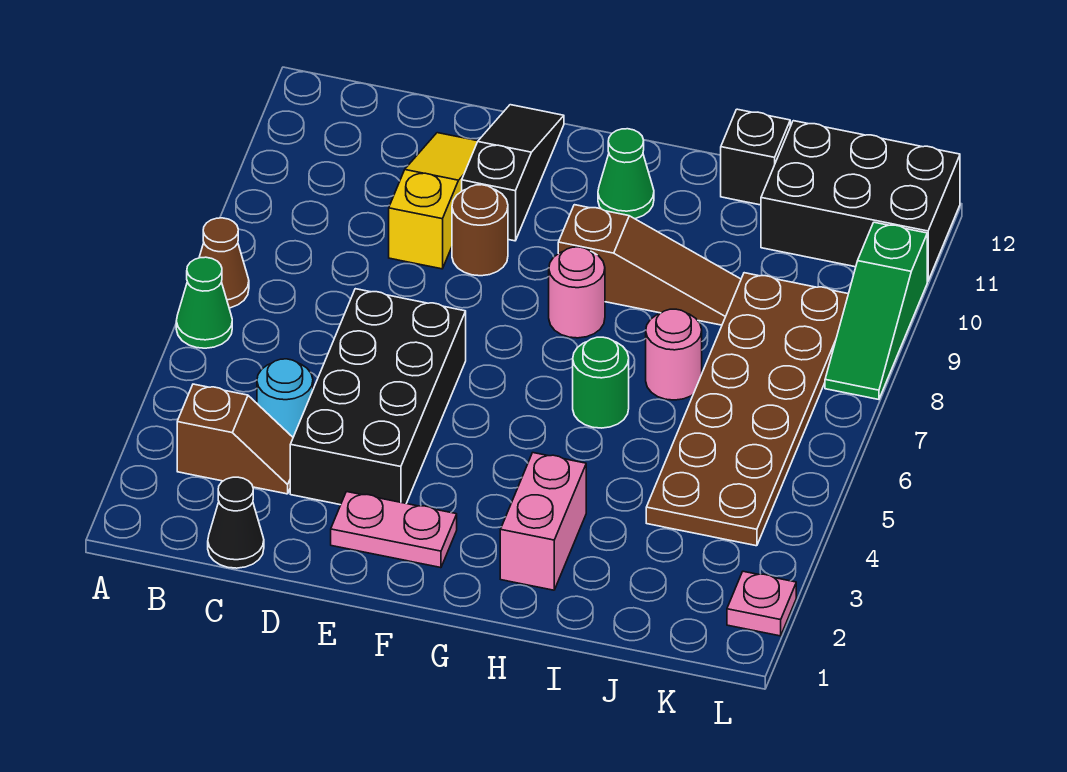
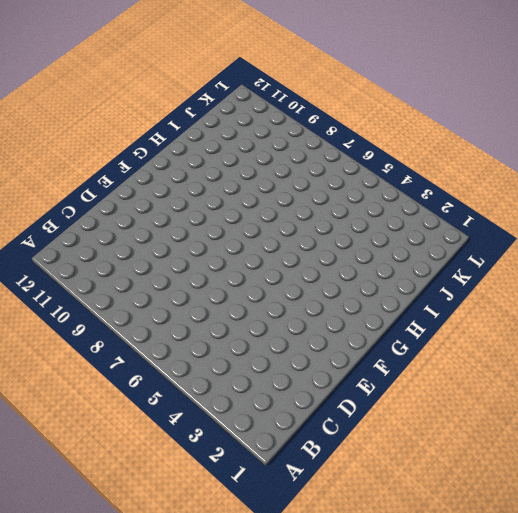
none -> green 1x1 cone [176,257,232,348]
none -> brown 1x1 cone [199,218,249,308]
none -> brown 1x2 slope [177,384,293,494]

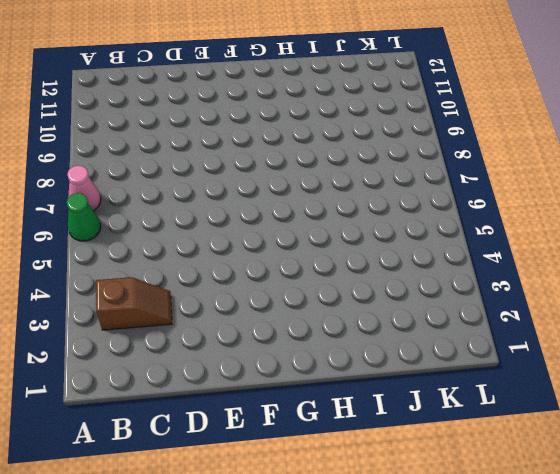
pink 1x1 cone [67,166,101,211] -> brown 1x1 cone [199,218,249,308]
none -> black 1x1 cone [208,477,264,568]
none -> cyan 1x1 round brick [257,359,313,437]
none -> black 2x4 brick [290,289,466,505]

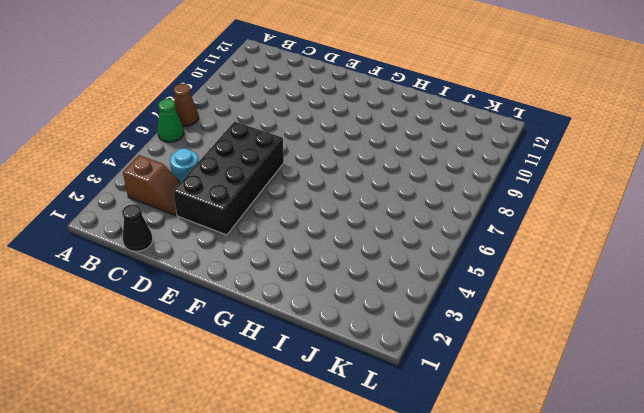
none -> yellow 1x3 slope [389,133,478,269]
none -> pink 1x2 plate [331,492,457,568]
none -> brown 1x1 round brick [452,185,508,276]

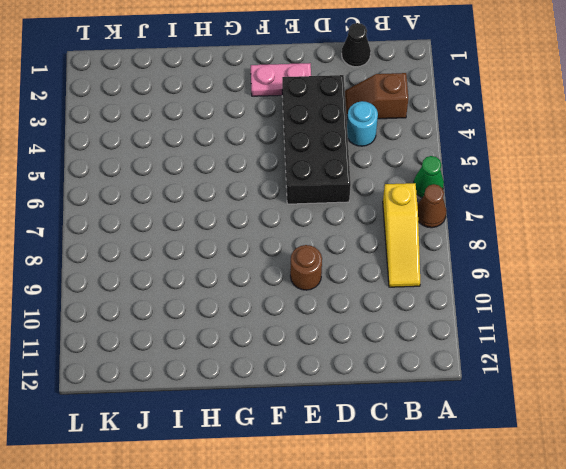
yellow 1x3 slope [383,183,420,287] -> yellow 1x3 slope moved to [389,133,478,269]
none -> black 1x3 slope [462,105,564,241]
none -> pink 1x1 round brick [549,247,605,338]
none -> brown 1x3 slope [558,205,741,325]

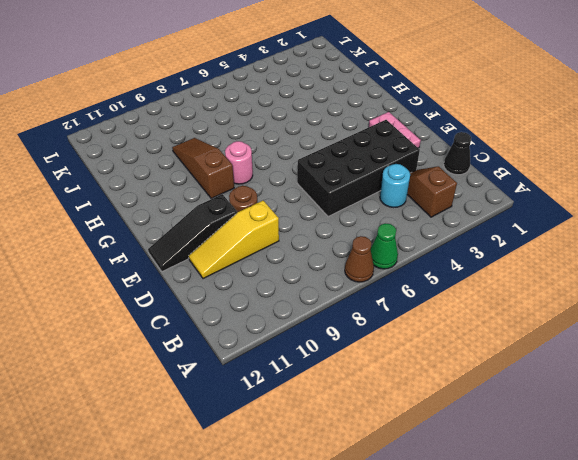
none -> green 1x1 cone [598,129,654,219]
none -> pink 1x2 brick [500,453,586,590]
none -> green 1x1 round brick [573,337,629,428]

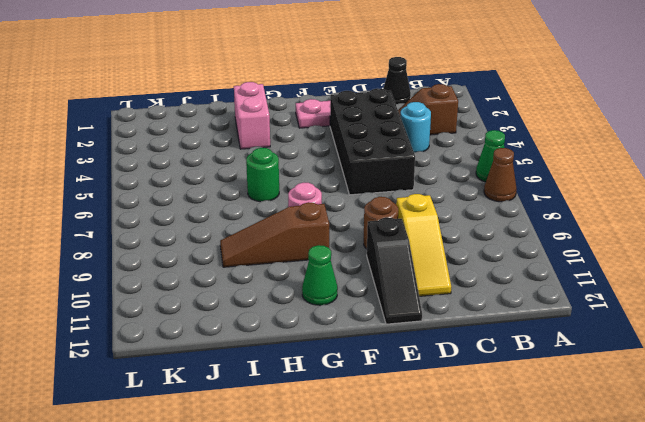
none -> pink 1x1 round brick [646,309,702,400]
none -> black 1x1 brick [721,109,790,205]
none -> brown 2x6 plate [646,273,848,546]

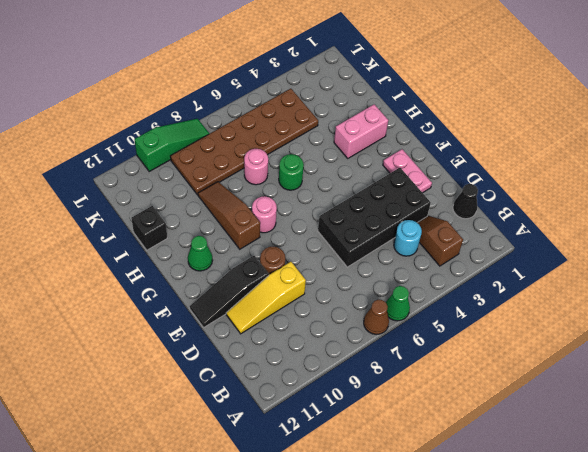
none -> black 2x3 brick [761,121,960,281]
none -> pink 1x1 plate [727,571,796,636]

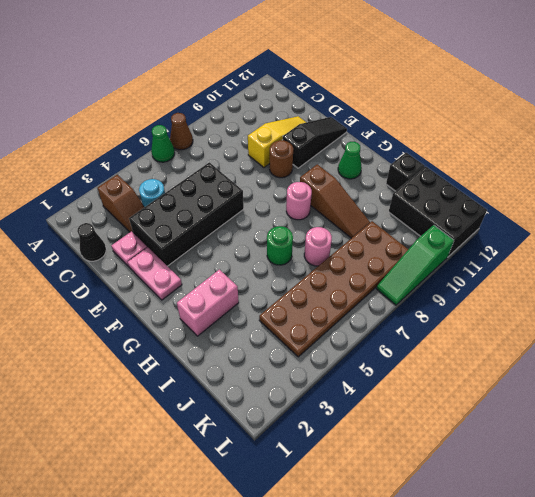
pink 1x1 plate [111,231,147,266] -> pink 1x1 plate moved to [727,571,796,636]

